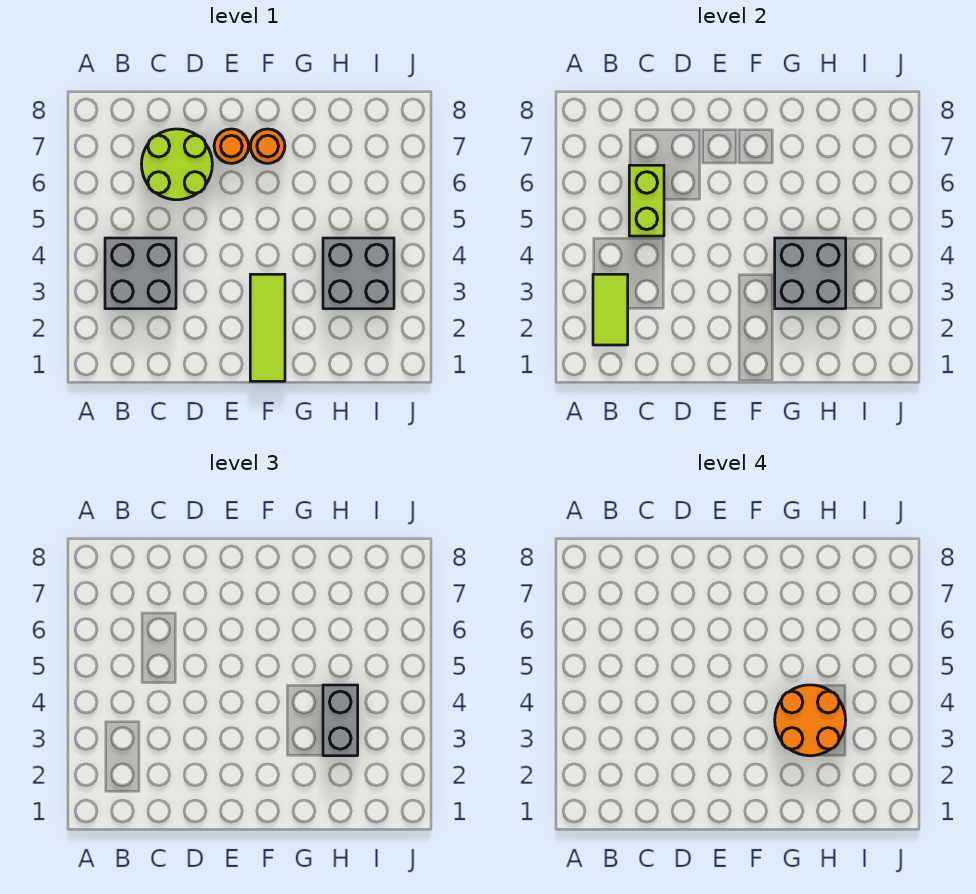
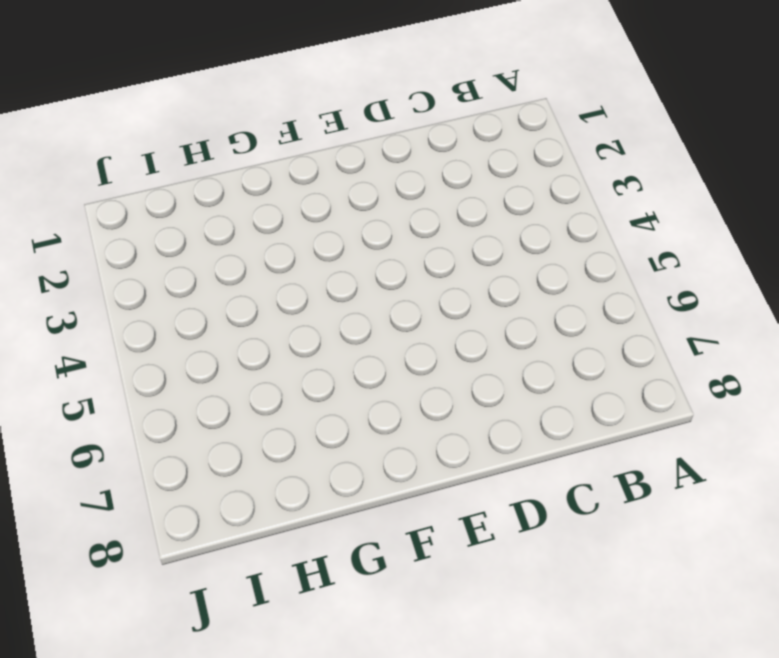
none -> grey 2x2 brick [105,238,176,309]
none -> lime 2x2 round brick [141,129,212,200]

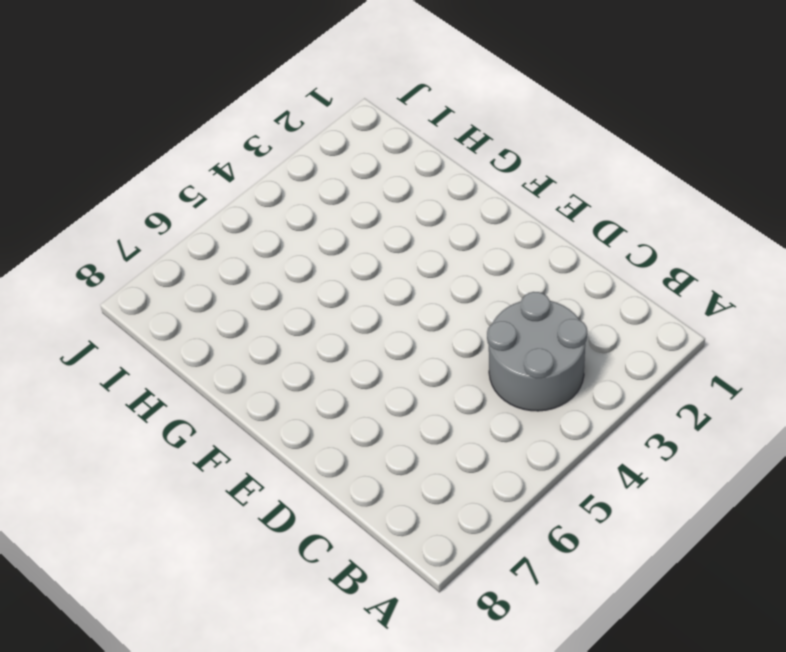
grey 2x2 round brick [487,292,587,411] -> grey 2x2 brick [105,238,176,309]
none -> lime 2x2 round brick [141,129,212,200]
none -> orange 1x1 round brick [214,129,249,163]

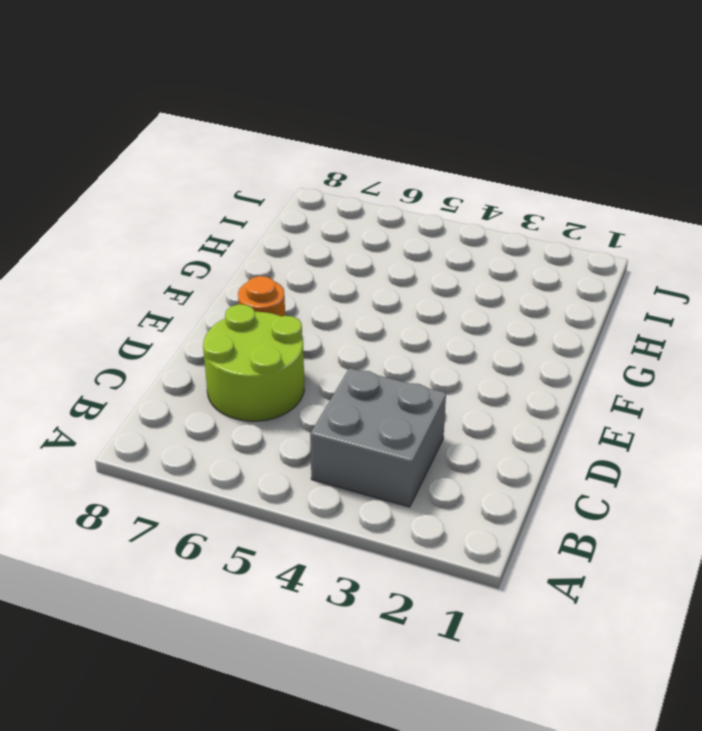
none -> lime 1x3 tile [250,274,285,381]
none -> orange 1x1 round brick [250,129,285,163]

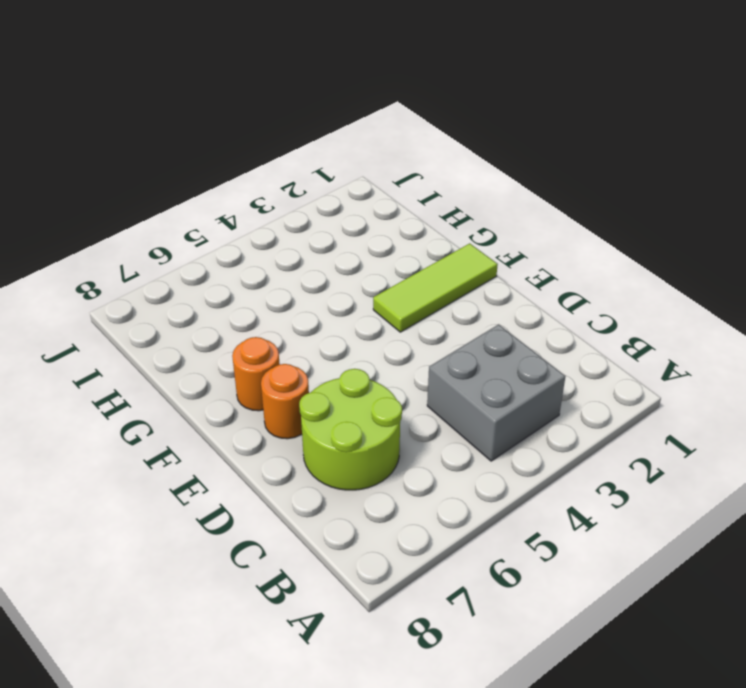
none -> grey 2x2 brick [323,238,394,309]
none -> lime 1x2 tile [593,274,628,345]

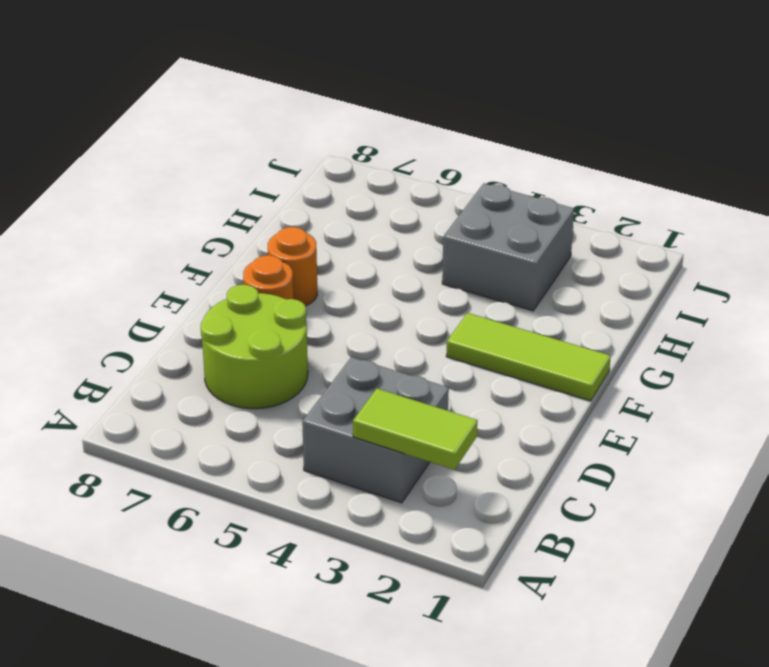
none -> lime 1x2 brick [629,165,664,236]
none -> grey 2x2 brick [775,238,846,309]

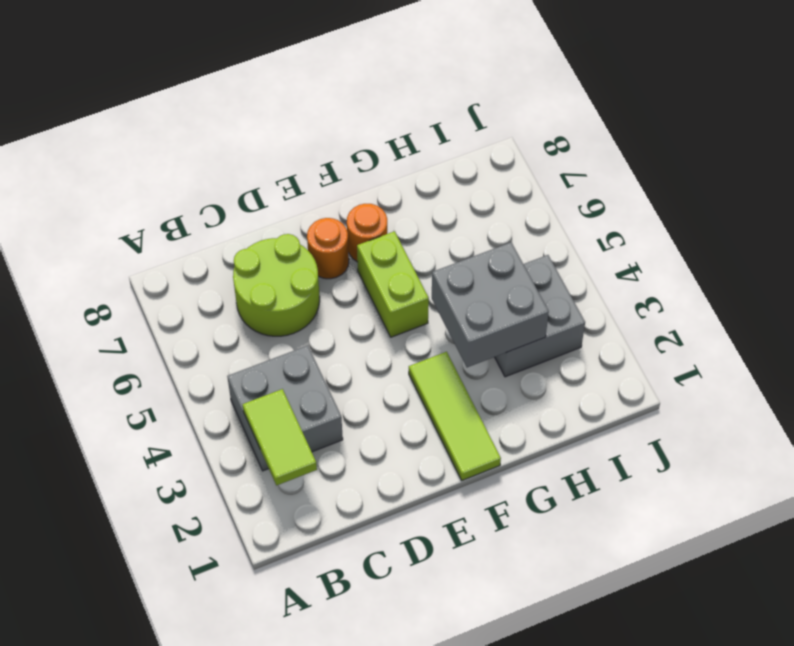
lime 1x2 brick [357,231,429,337] -> lime 1x2 brick moved to [629,165,664,236]
none -> grey 1x2 brick [323,685,358,756]
none -> orange 2x2 round brick [775,685,846,756]

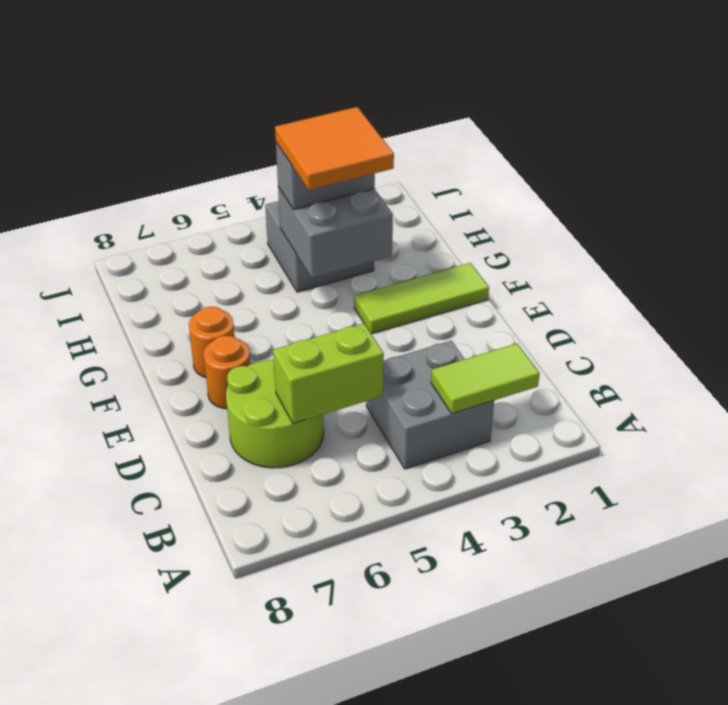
orange 2x2 tile [275,107,394,190] -> orange 2x2 round brick [775,685,846,756]

